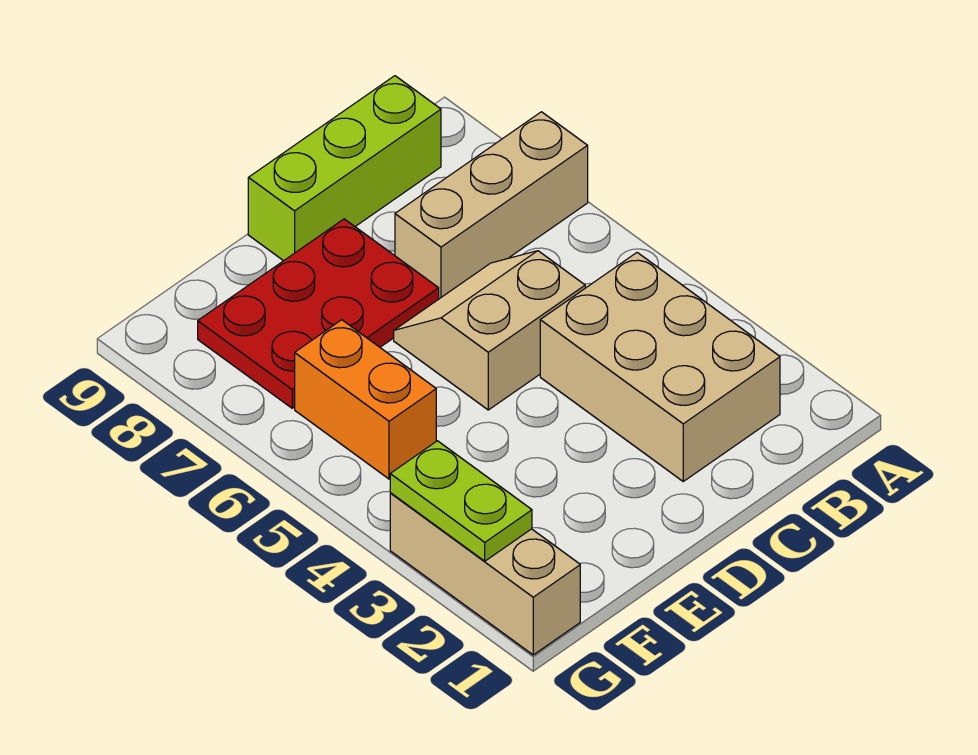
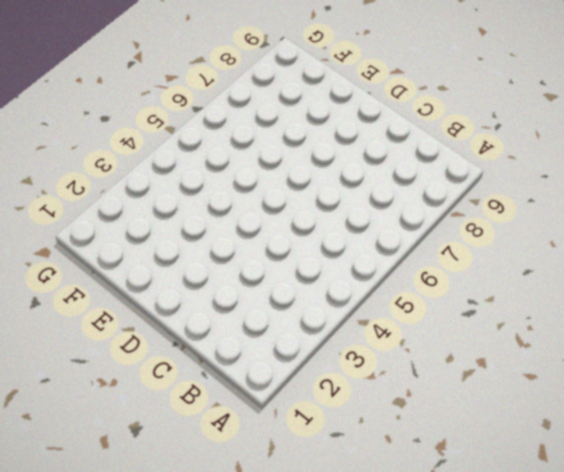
none -> tan 1x3 brick [395,112,588,299]
none -> tan 2x3 brick [540,253,780,481]

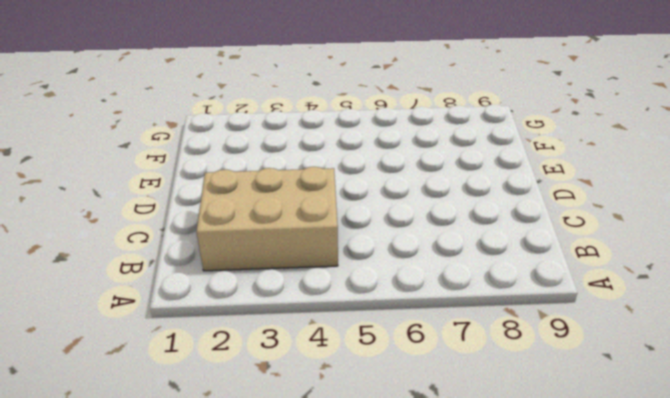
none -> tan 1x3 brick [395,112,588,299]
none -> lime 1x3 brick [248,76,441,261]

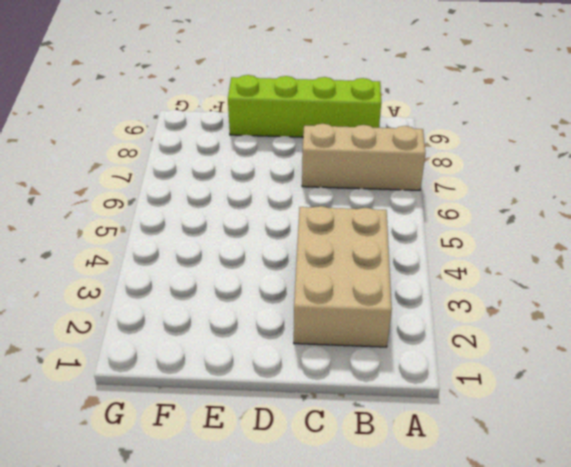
lime 1x4 brick [228,75,381,137] -> lime 1x3 brick [248,76,441,261]
none -> tan 2x2 slope [394,251,585,410]
none -> red 2x3 plate [198,219,439,408]

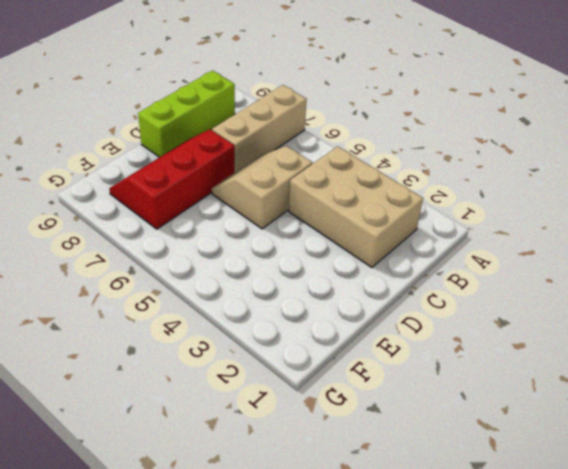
red 2x3 slope [109,129,235,229] -> red 2x3 plate [198,219,439,408]
none -> orange 1x2 brick [295,320,436,479]
none -> tan 1x3 brick [390,493,580,655]

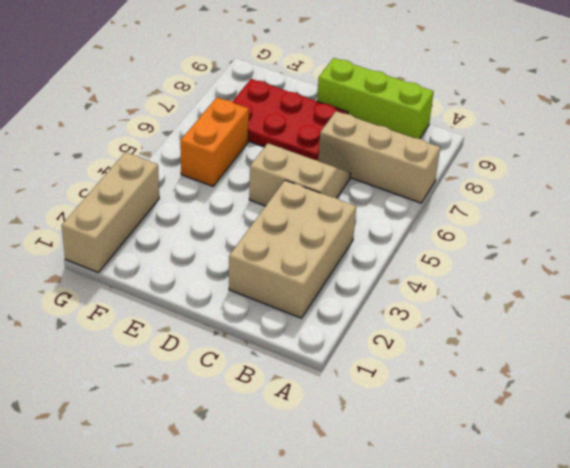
none -> lime 1x2 plate [390,441,532,561]

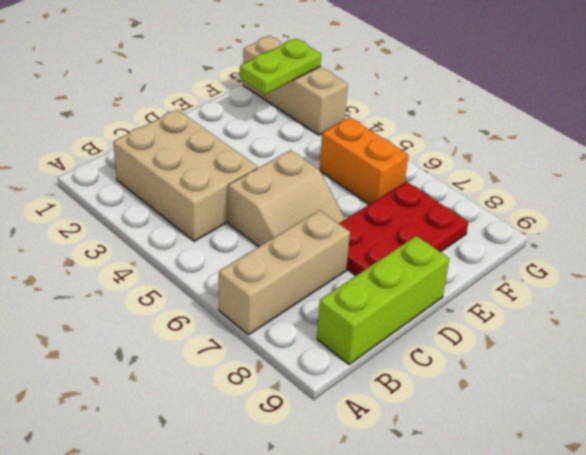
lime 1x2 plate [240,39,321,95] -> lime 1x2 plate turned to [390,441,532,561]

